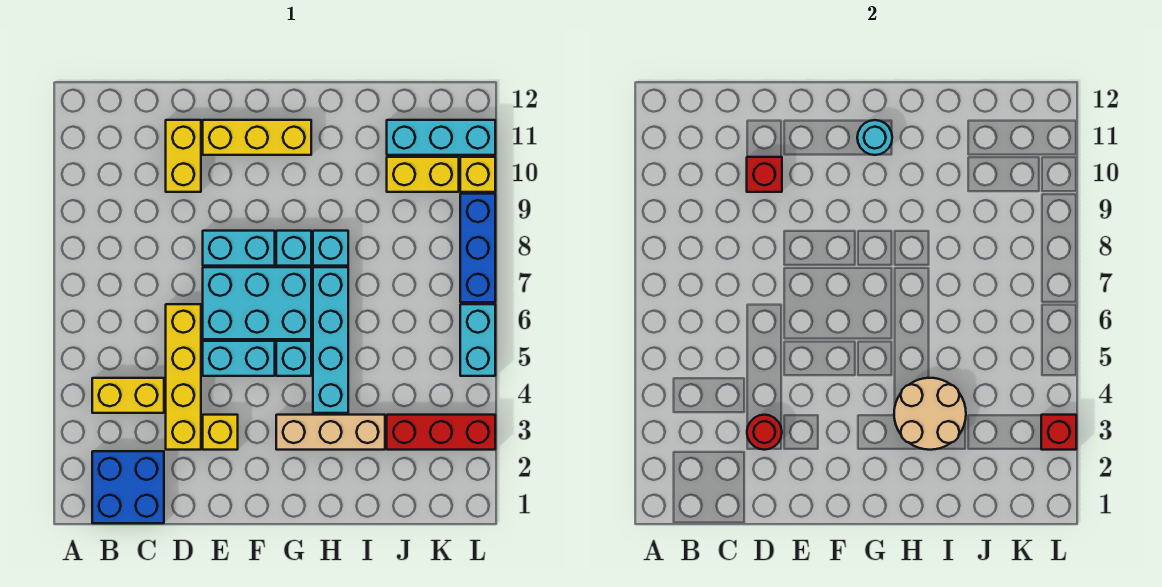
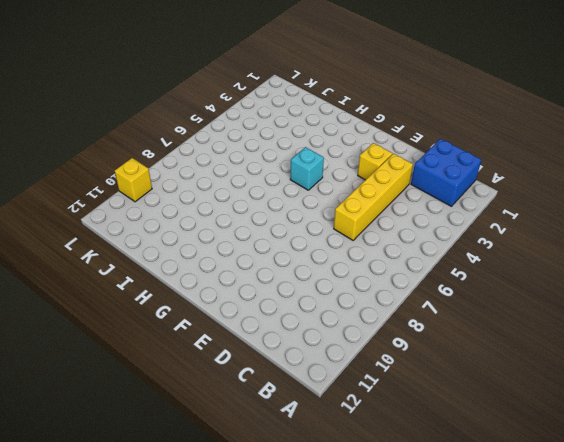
none -> yellow 1x2 brick [92,378,164,413]
none -> yellow 1x2 brick [166,120,201,192]
none -> cyan 1x2 brick [203,341,275,376]

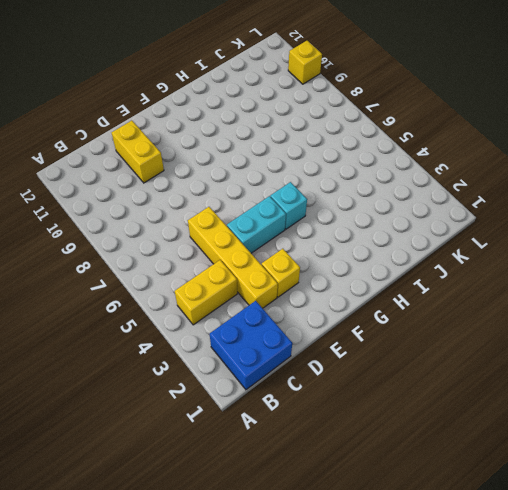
none -> cyan 2x3 brick [203,267,311,339]
none -> cyan 1x2 brick [203,231,275,266]
none -> yellow 1x3 brick [203,120,311,155]

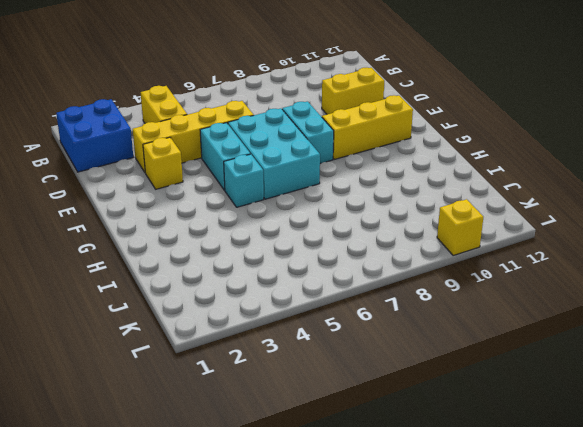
yellow 1x3 brick [322,95,413,159] -> yellow 1x3 brick turned to [203,120,311,155]
none -> tan 1x3 brick [276,415,385,450]
none -> cyan 1x1 brick [276,231,311,266]
none -> cyan 1x4 brick [313,267,348,413]

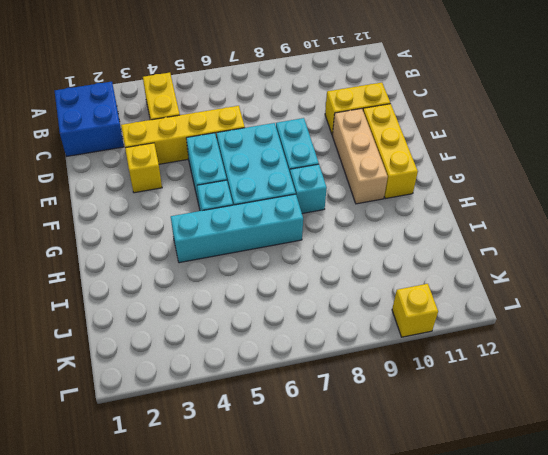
tan 1x3 brick [332,109,388,204] -> tan 1x3 brick moved to [276,415,385,450]
none -> cyan 1x1 brick [313,231,348,266]
none -> red 1x3 brick [387,415,495,450]
none -> yellow 1x2 brick [387,157,459,192]

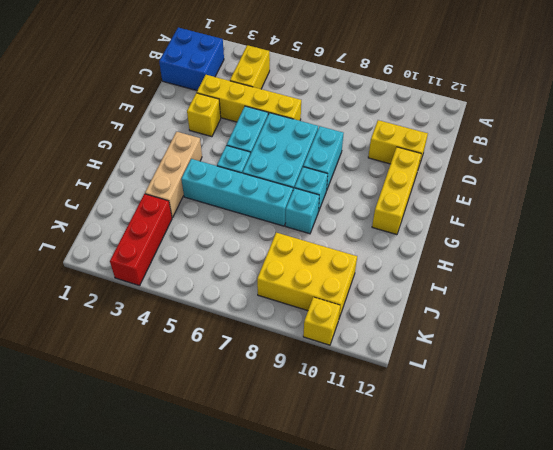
yellow 2x3 brick [257,233,357,318] -> yellow 1x2 brick [387,157,459,192]
none -> cyan 1x3 brick [387,120,495,155]
none -> cyan 1x2 brick [460,304,495,376]
none -> blue 1x3 brick [460,194,495,302]

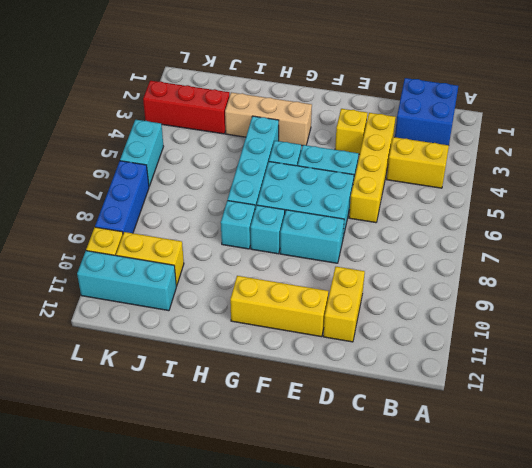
none -> red 1x1 round brick [747,415,782,450]
none -> red 1x1 brick [747,157,782,192]
none -> cyan 1x1 round brick [857,120,892,155]

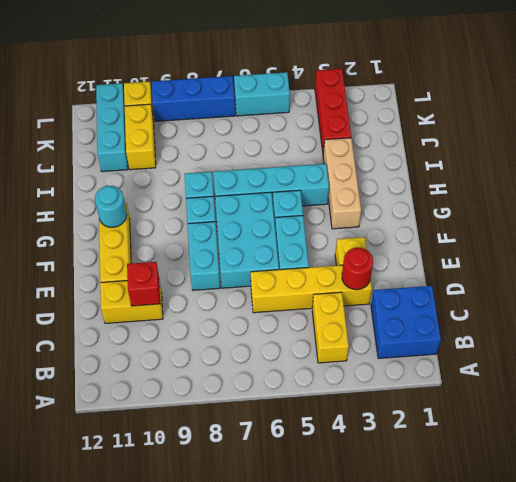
none -> tan 2x2 round brick [894,378,966,450]
none -> red 1x1 brick [1041,415,1076,450]

